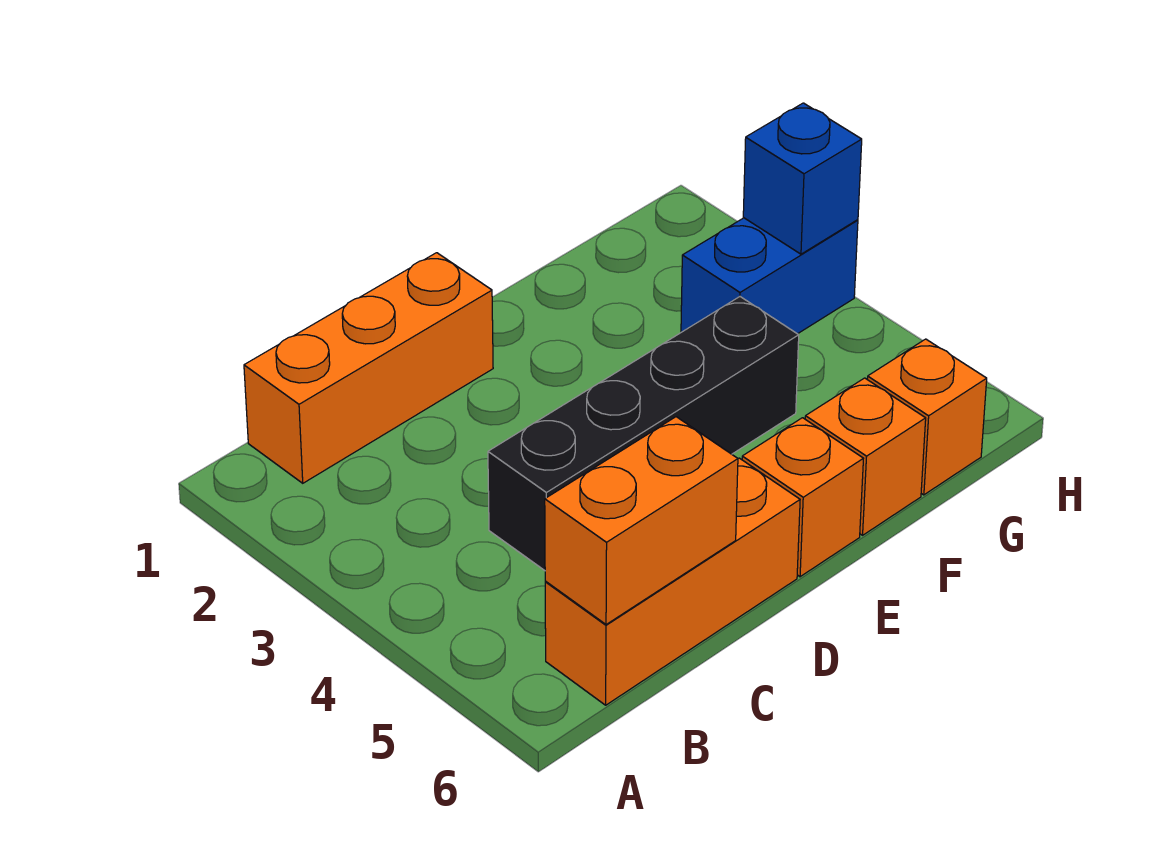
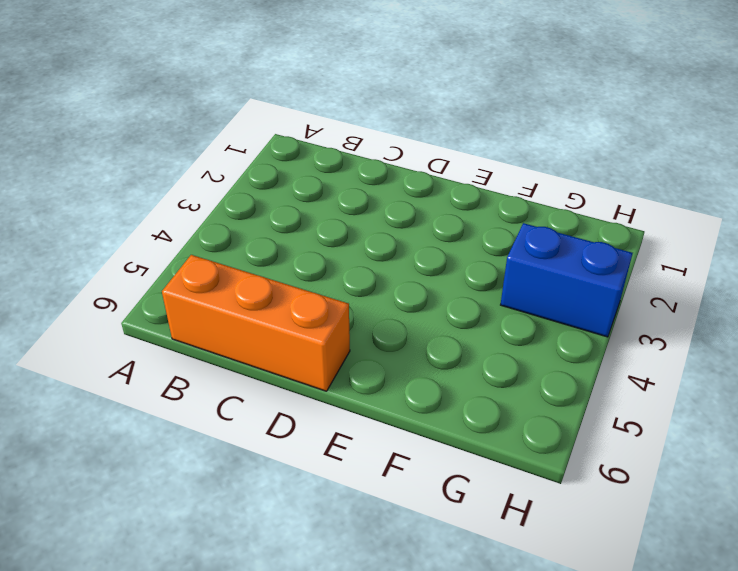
none -> orange 1x3 brick [244,253,493,483]
none -> black 1x4 brick [488,297,799,570]

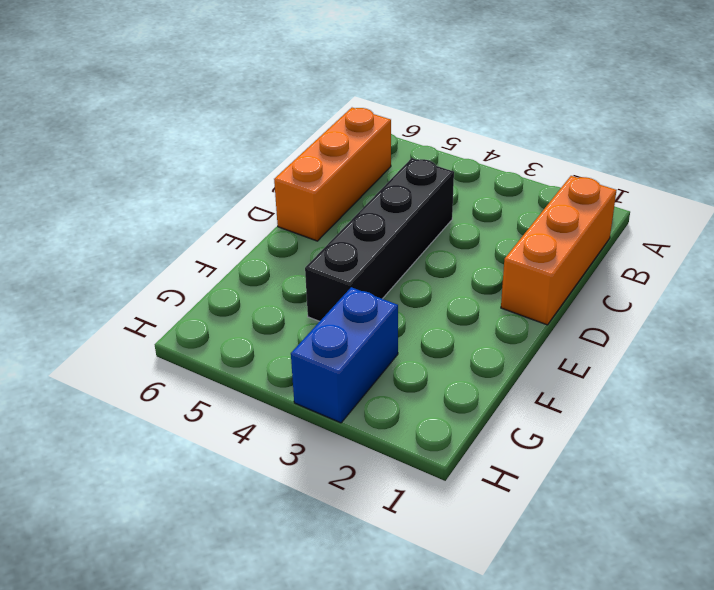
none -> orange 1x1 brick [742,418,863,577]
none -> orange 1x1 brick [805,378,926,535]

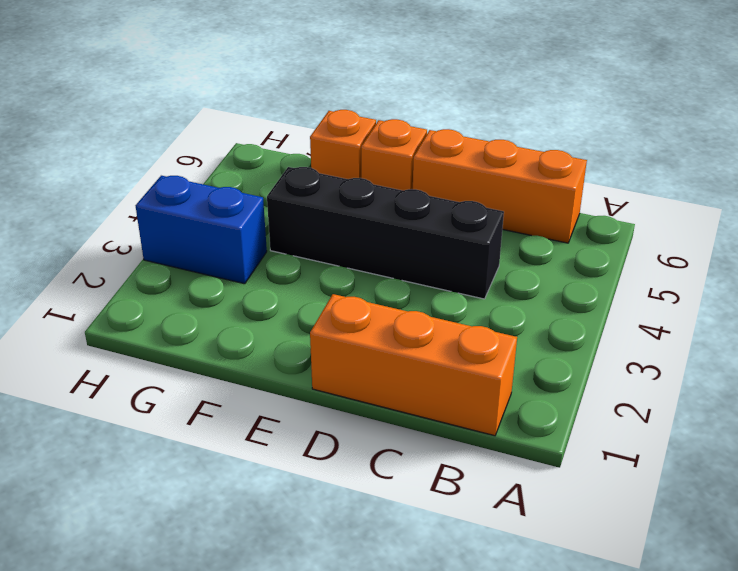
none -> orange 1x1 brick [867,339,987,495]
none -> orange 1x2 brick [545,417,738,625]

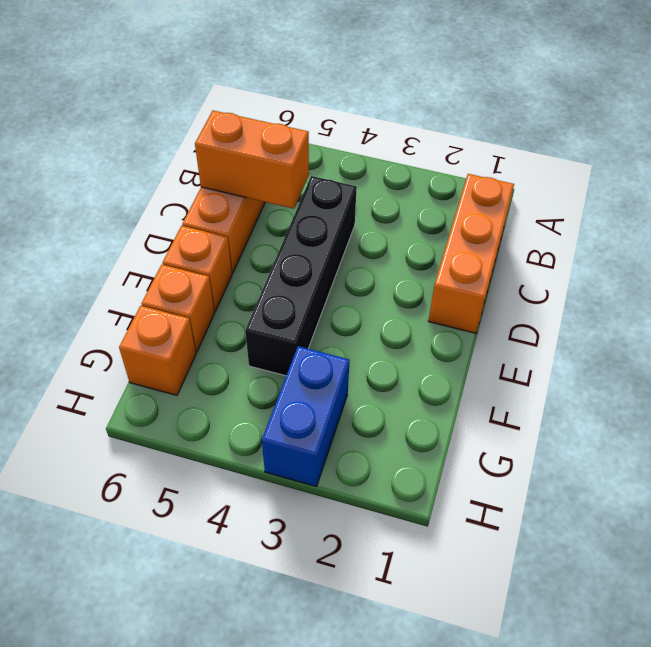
orange 1x2 brick [195,110,309,209] -> orange 1x2 brick turned to [545,417,738,625]
none -> blue 1x1 brick [743,103,862,254]

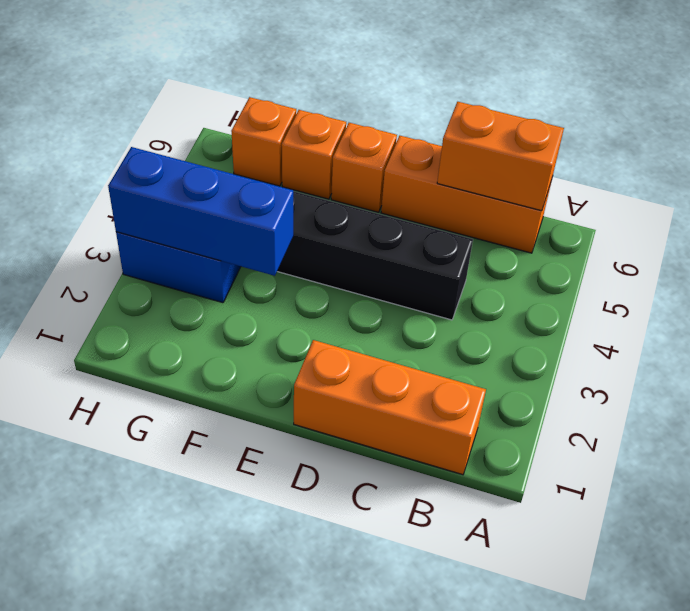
blue 1x3 brick [108,147,293,276] -> blue 1x1 brick [743,103,862,254]

